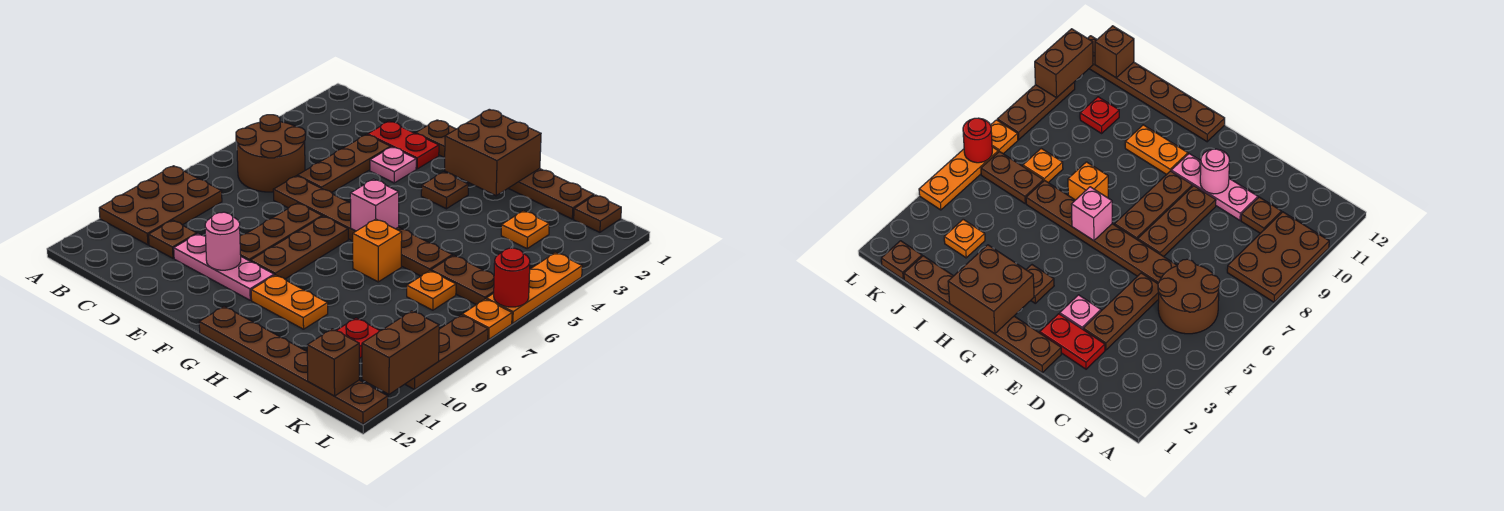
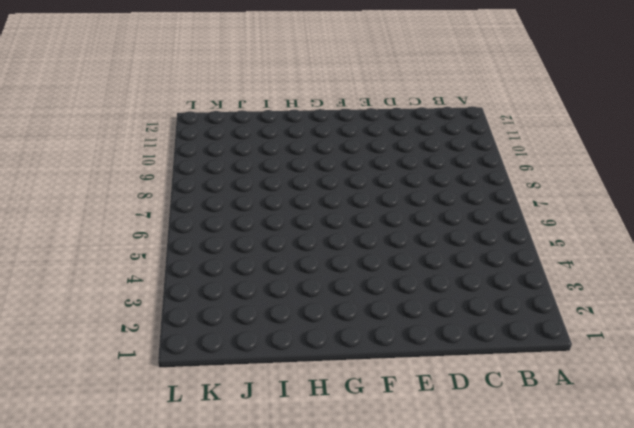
none -> brown 2x3 plate [99,166,222,245]
none -> brown 2x2 round brick [236,115,305,192]
none -> brown 1x1 plate [149,220,197,258]

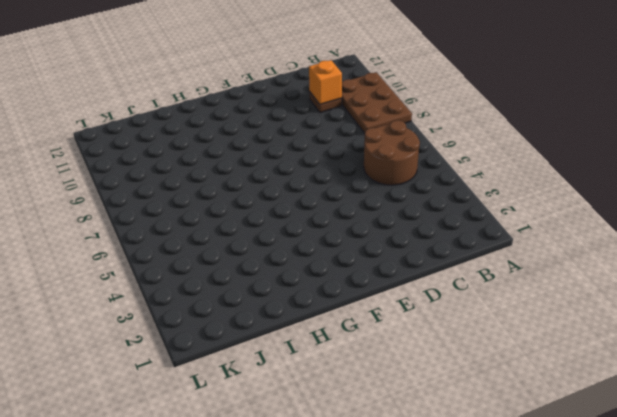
orange 1x1 brick [309,60,342,104] -> orange 1x1 brick moved to [353,219,402,282]
none -> red 1x2 plate [368,121,439,169]
none -> brown 1x3 plate [298,135,391,193]
none -> brown 1x6 plate [273,176,452,276]

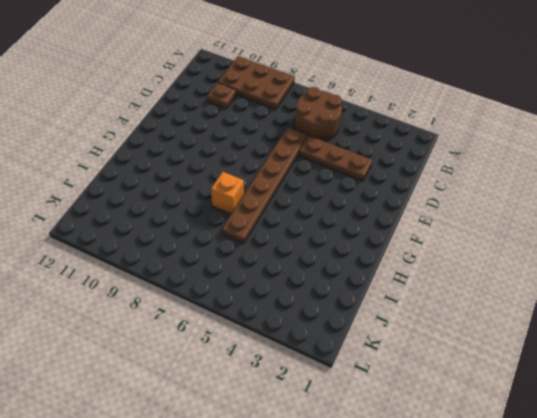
none -> red 1x2 plate [368,121,439,169]
none -> pink 1x3 plate [174,234,274,300]
none -> brown 1x6 plate [416,120,594,219]

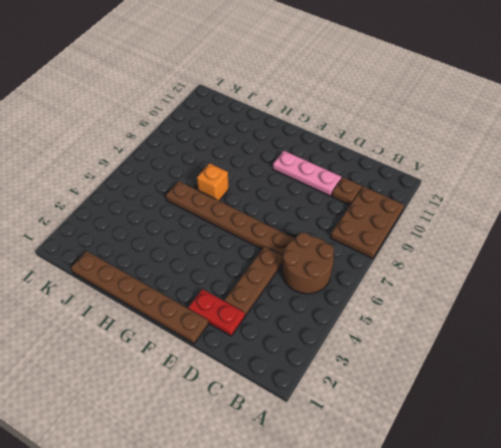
none -> pink 1x1 plate [370,147,416,183]
none -> brown 1x3 plate [240,203,322,261]
none -> brown 1x3 plate [250,216,348,279]

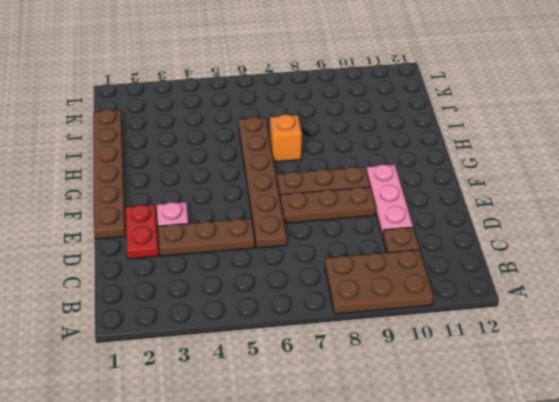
none -> brown 2x2 round brick [236,115,305,192]
none -> brown 1x1 plate [421,172,468,209]
none -> orange 1x2 plate [251,275,328,329]

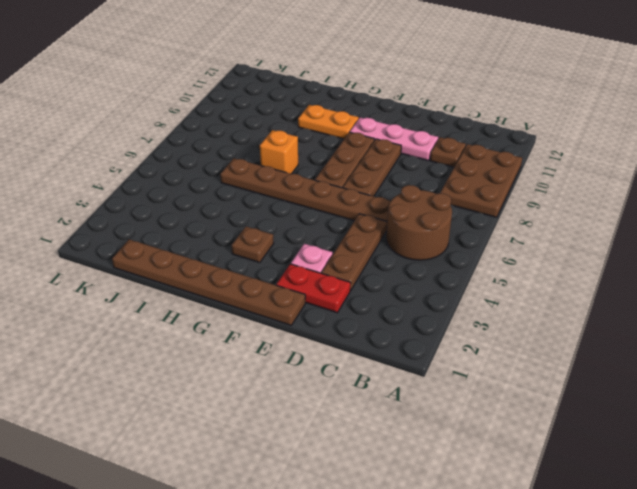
none -> brown 1x6 plate [199,306,388,424]
none -> orange 1x1 plate [501,211,549,248]
none -> brown 1x2 plate [431,255,494,305]

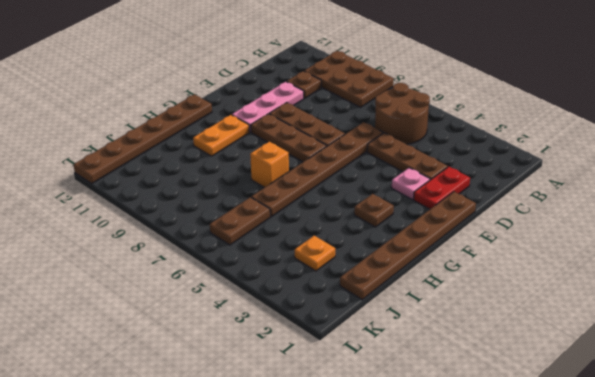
none -> orange 1x1 plate [407,271,456,310]
none -> red 1x1 plate [336,318,380,358]
none -> brown 1x1 plate [574,195,621,232]

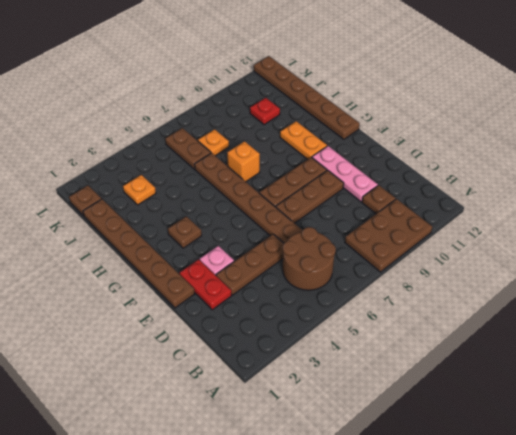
none -> orange 1x3 plate [486,253,582,323]
none -> orange 1x1 plate [462,299,512,339]
none -> brown 1x3 plate [405,315,488,389]

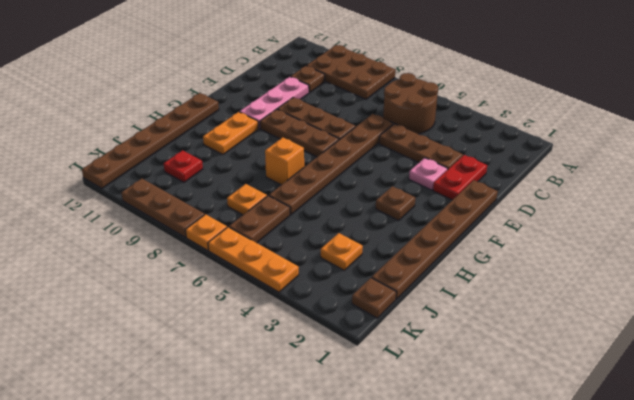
none -> pink 1x1 round brick [205,212,241,270]
none -> brown 2x2 brick [445,109,541,196]
none -> pink 1x1 brick [350,179,399,231]

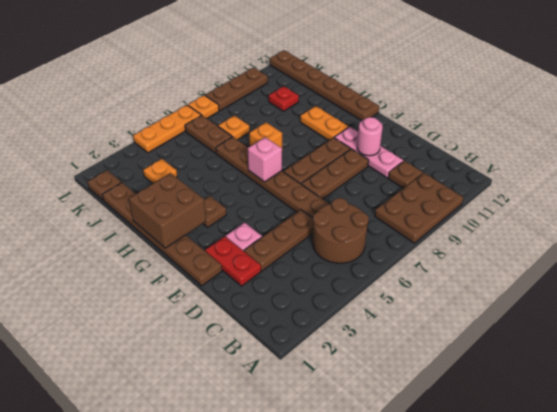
none -> brown 1x1 brick [307,329,359,396]
none -> red 1x1 round brick [494,248,530,307]
none -> brown 1x2 brick [362,311,439,394]

